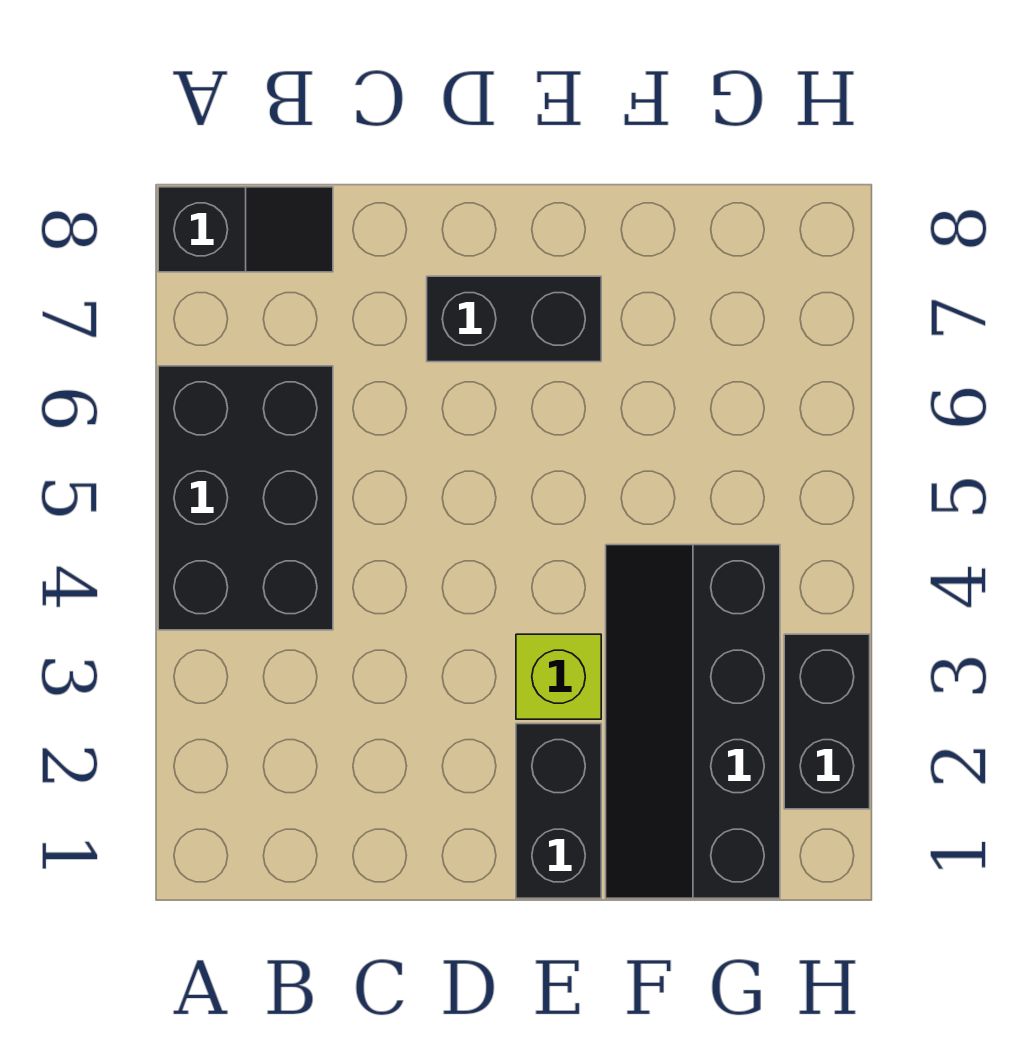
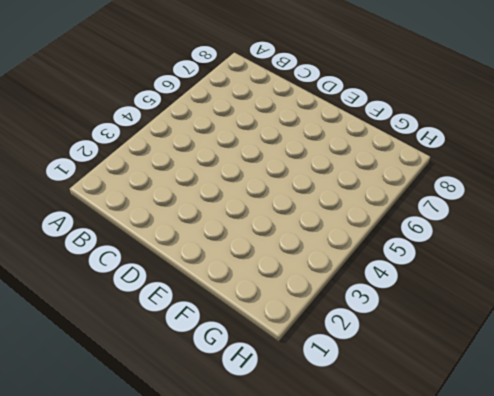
none -> black 2x3 brick [158,366,333,630]
none -> black 1x2 slope [158,187,333,272]

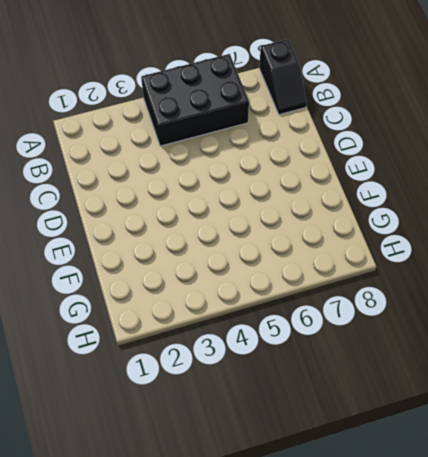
none -> black 1x2 brick [427,276,601,362]
none -> black 1x2 brick [516,724,601,898]

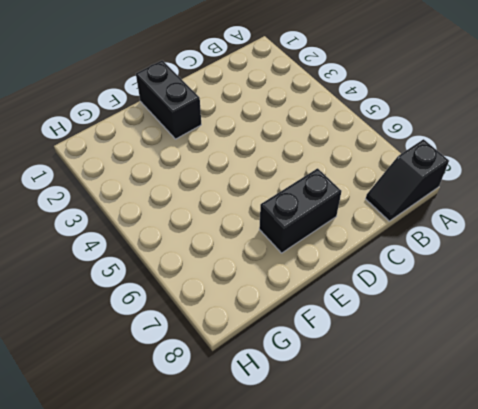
none -> black 2x3 brick [158,366,333,630]
none -> lime 1x1 brick [516,634,601,719]

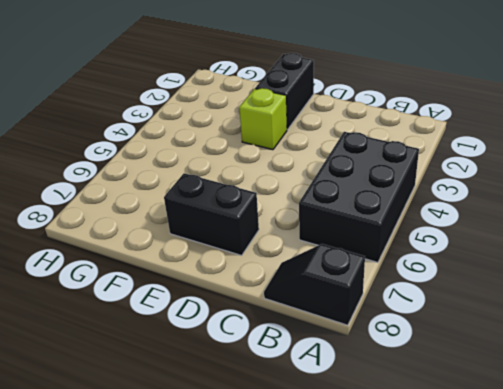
none -> black 2x4 slope [606,545,780,898]
none -> black 1x2 brick [784,634,870,809]

